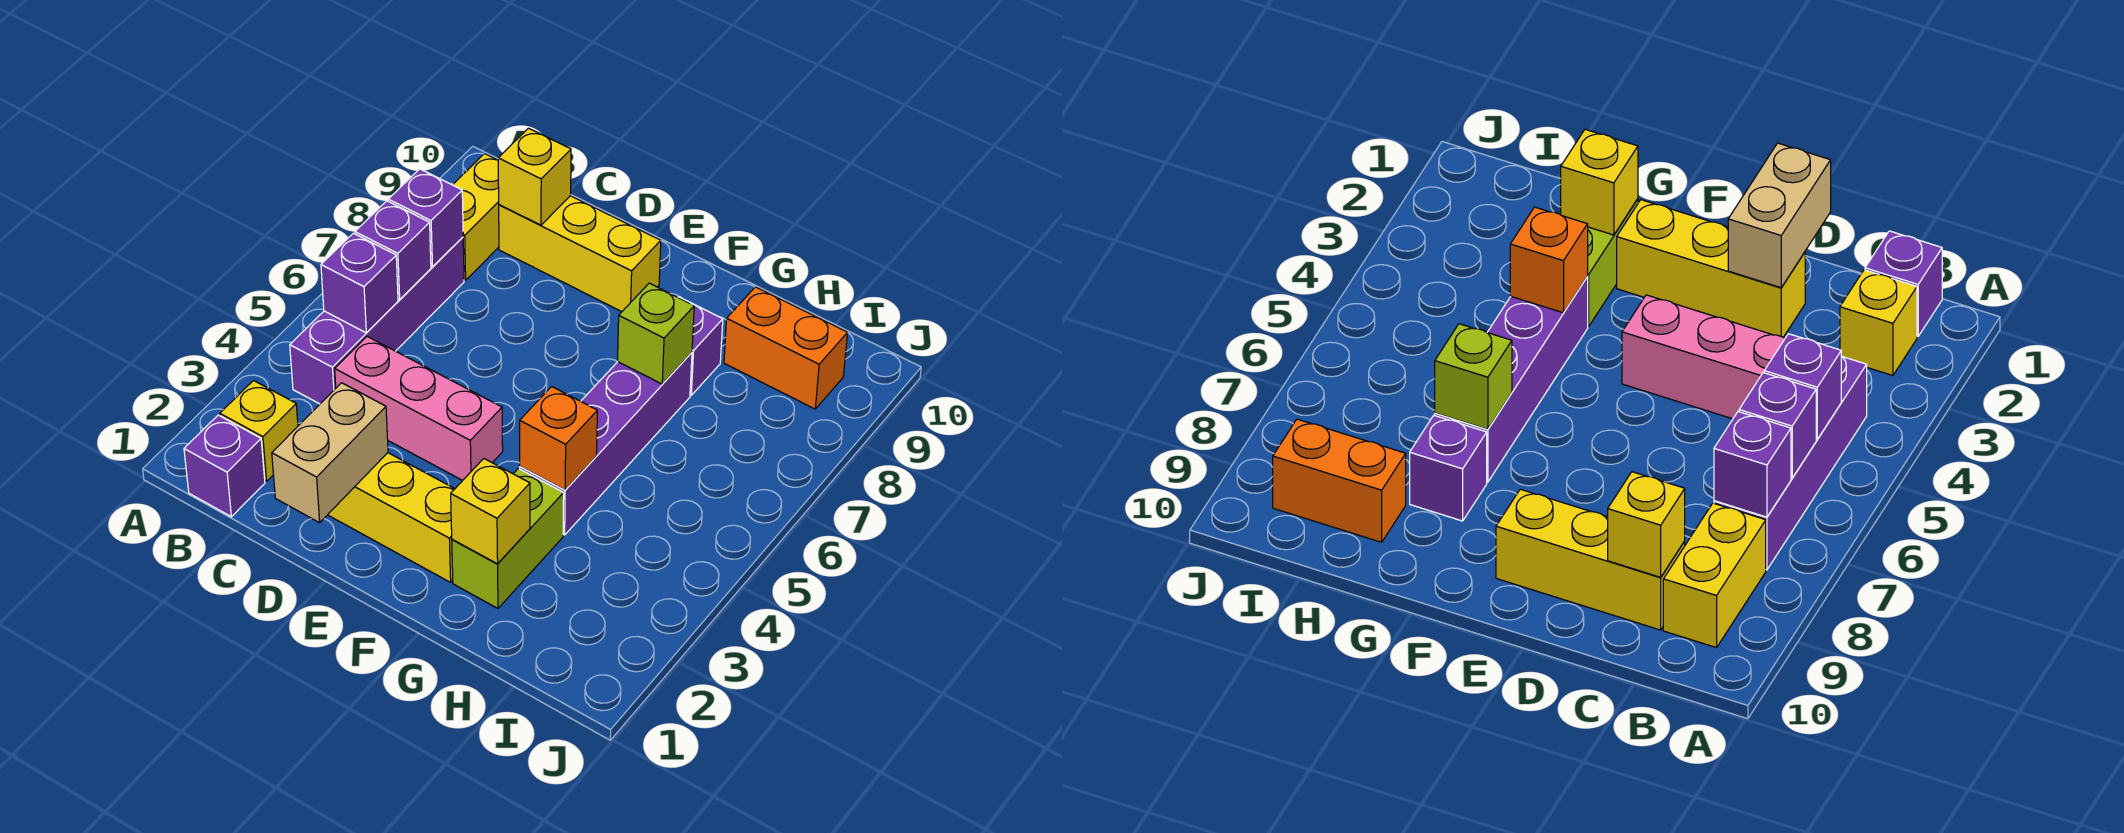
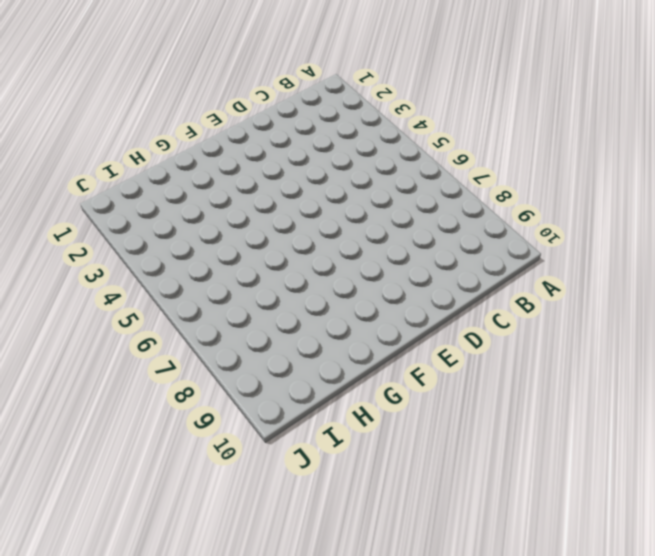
none -> purple 1x1 brick [184,415,265,517]
none -> yellow 1x1 brick [220,381,298,481]
none -> purple 1x4 brick [290,237,464,404]

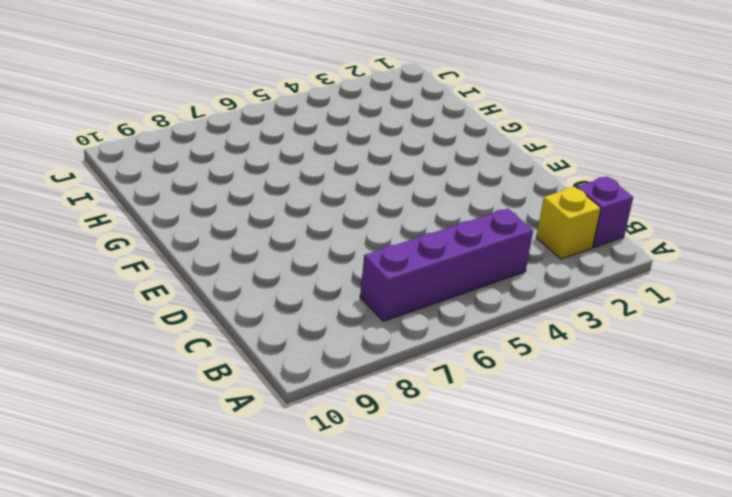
none -> yellow 1x2 brick [453,154,499,280]
none -> pink 1x3 brick [335,337,503,480]
none -> yellow 1x3 brick [499,196,661,312]

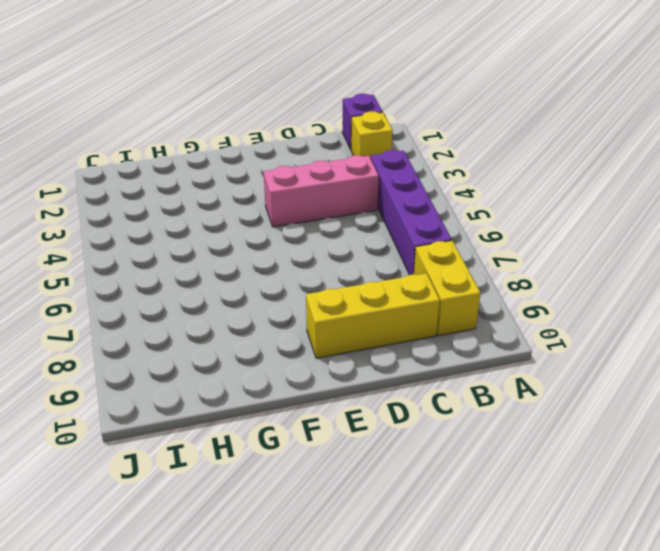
none -> yellow 1x3 brick [328,453,455,582]
none -> lime 1x2 brick [452,469,564,608]
none -> purple 1x4 brick [520,353,692,535]

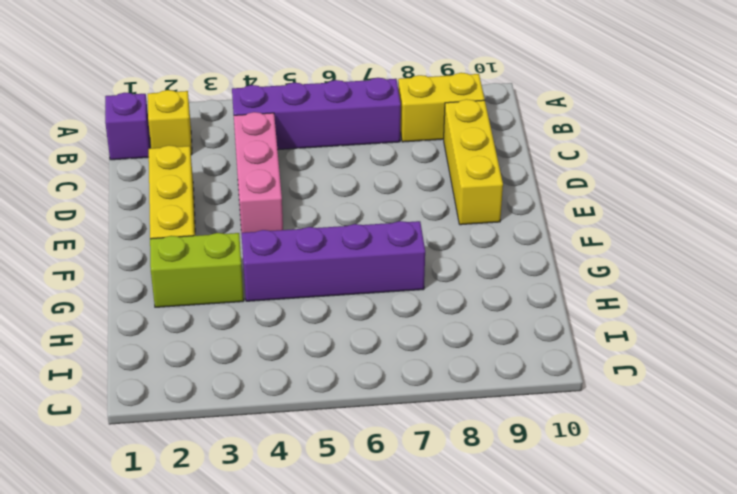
none -> purple 1x1 brick [678,297,723,395]
none -> orange 1x2 brick [724,287,848,409]
none -> purple 1x1 brick [321,233,398,333]

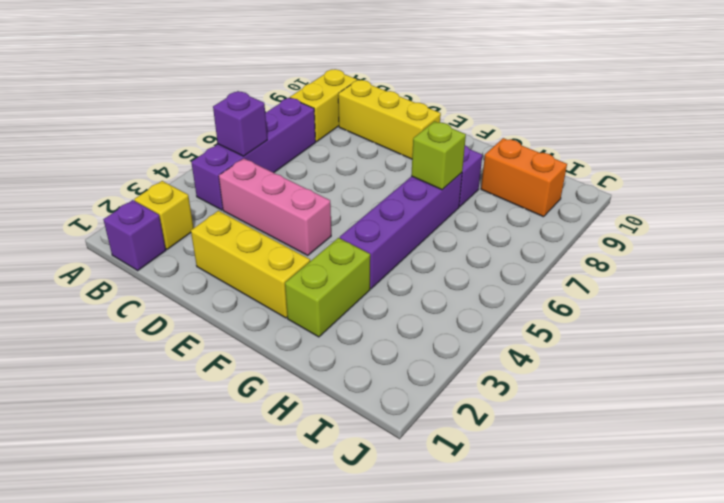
none -> purple 1x1 brick [355,201,431,300]
none -> purple 1x1 brick [388,169,463,267]
none -> yellow 1x1 brick [498,128,571,225]

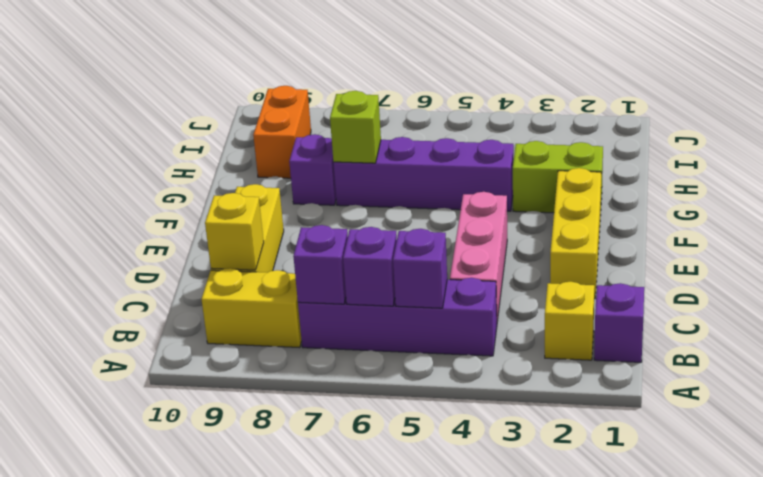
none -> tan 1x2 brick [272,383,388,523]
none -> yellow 1x1 brick [451,459,530,564]
none -> orange 1x1 brick [520,387,597,490]

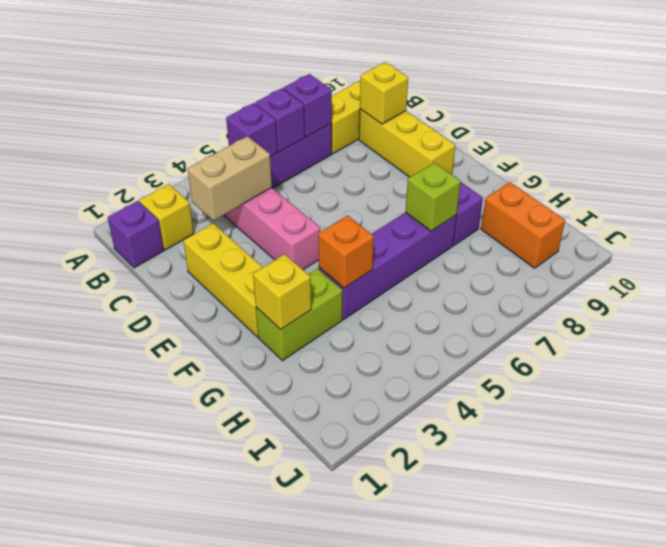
tan 1x2 brick [188,136,272,221] -> tan 1x2 brick moved to [272,383,388,523]

